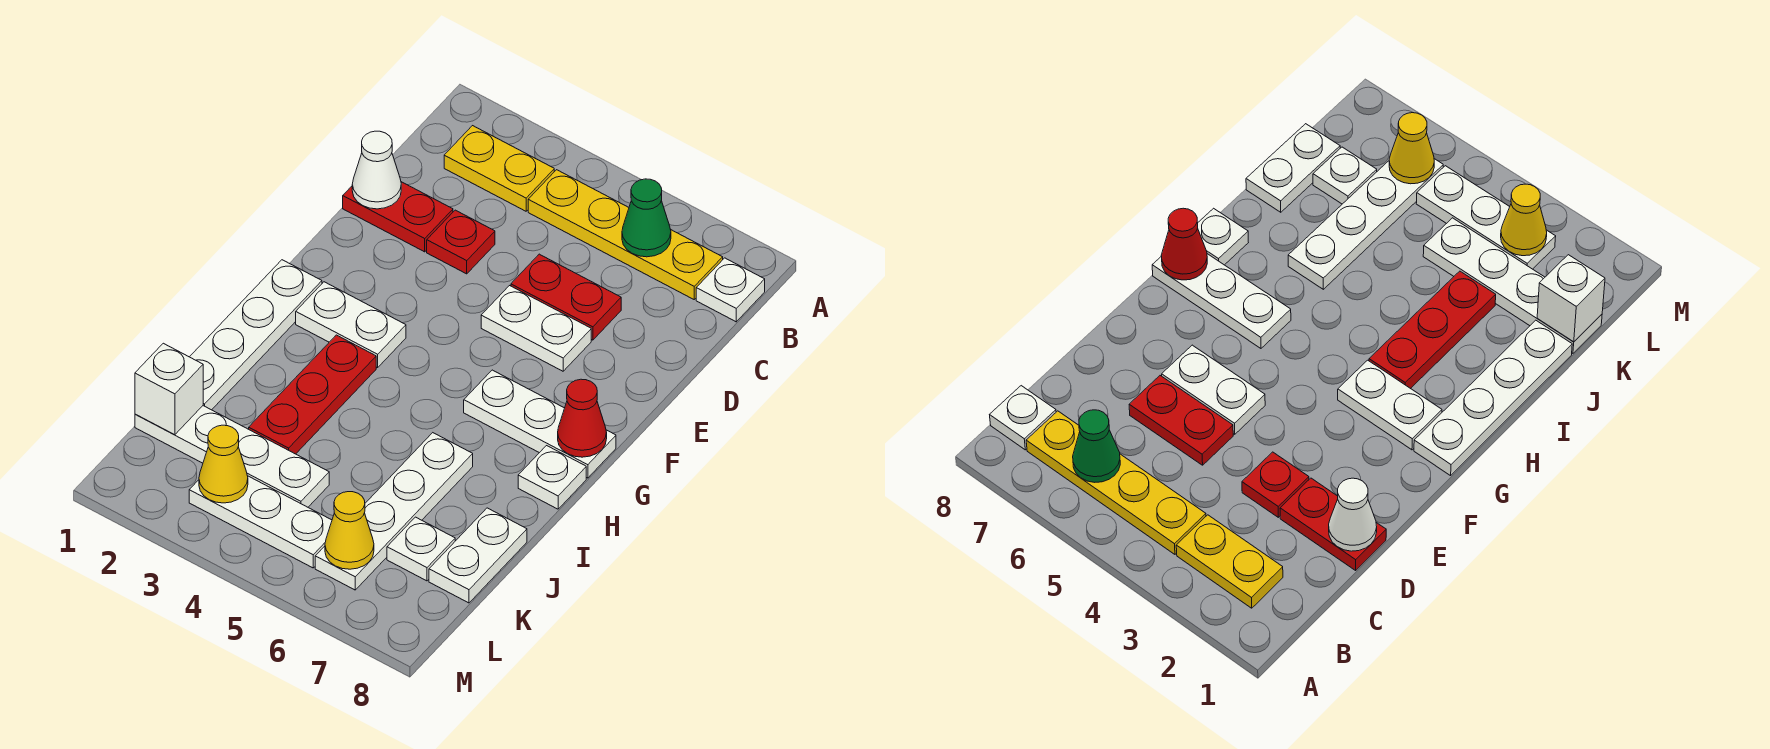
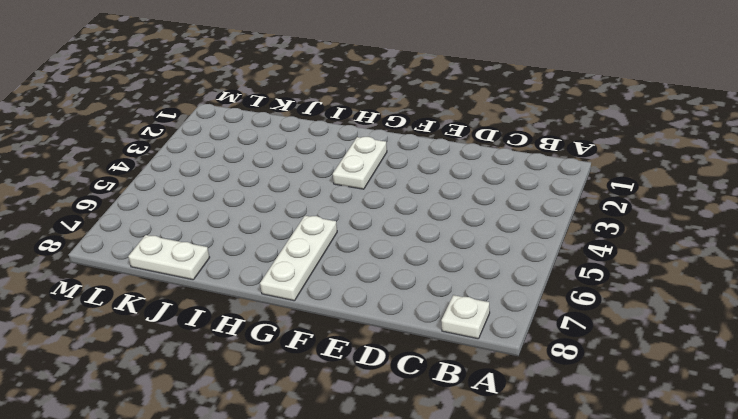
none -> yellow 1x2 plate [444,126,554,211]
none -> yellow 1x4 plate [528,170,723,299]
none -> red 1x2 plate [343,182,453,252]

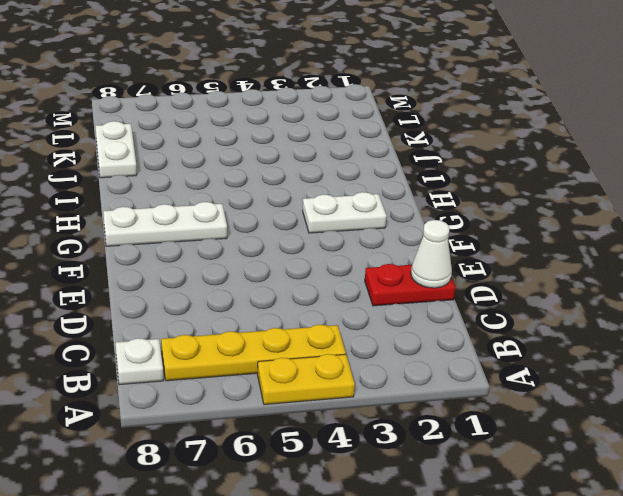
yellow 1x2 plate [257,354,355,405] -> yellow 1x2 plate moved to [444,126,554,211]
none -> red 1x1 plate [427,210,495,274]
none -> red 1x2 plate [511,254,621,340]
none -> white 1x2 plate [481,286,591,371]

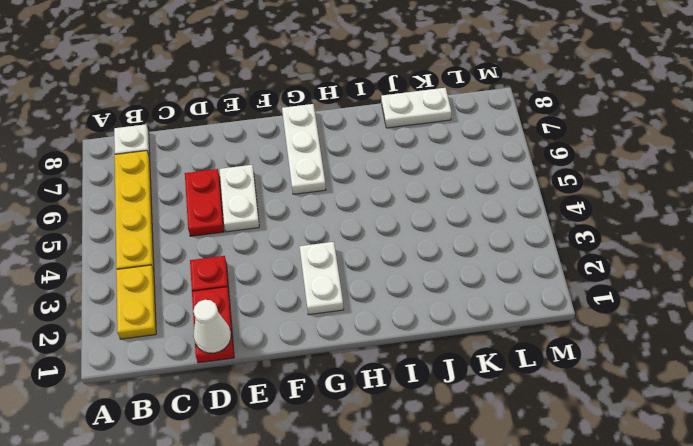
none -> white 1x4 plate [190,260,322,410]
none -> red 1x3 plate [249,335,376,454]
none -> white 1x1 plate [518,446,586,509]

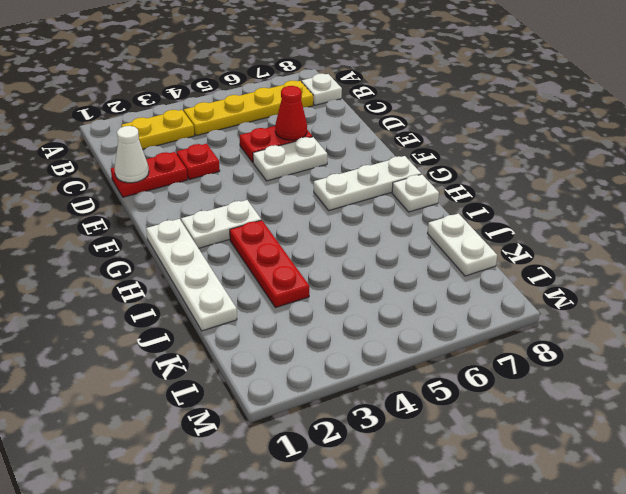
red 1x1 cone [275,86,307,140] -> red 1x1 cone moved to [558,379,607,457]
none -> white 1x4 plate [315,433,473,590]
none -> white 1x4 plate [135,406,329,507]
none -> white 1x1 plate [387,517,455,581]

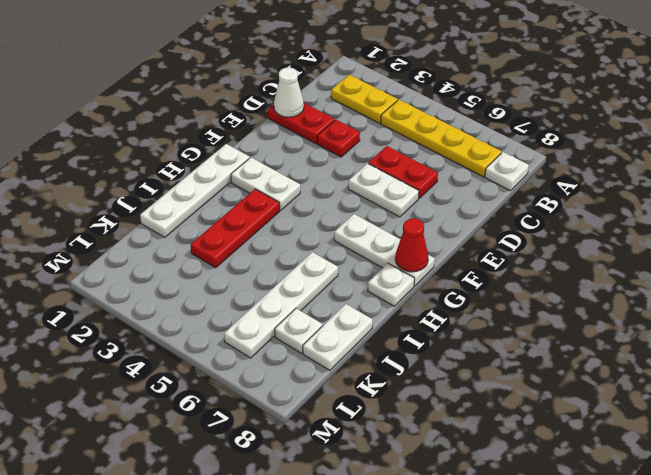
none -> white 1x4 plate [135,406,329,507]
none -> white 1x3 plate [189,476,332,568]
none -> green 1x1 cone [622,179,671,257]

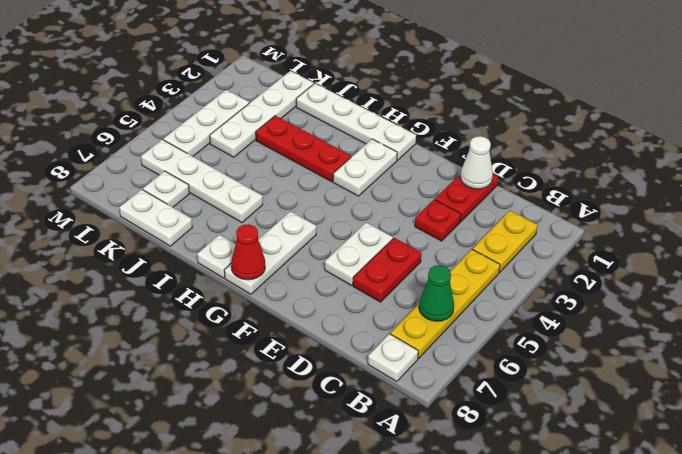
none -> white 1x1 brick [135,343,203,435]
none -> yellow 1x1 cone [199,425,248,503]
none -> yellow 1x1 cone [325,492,374,569]

